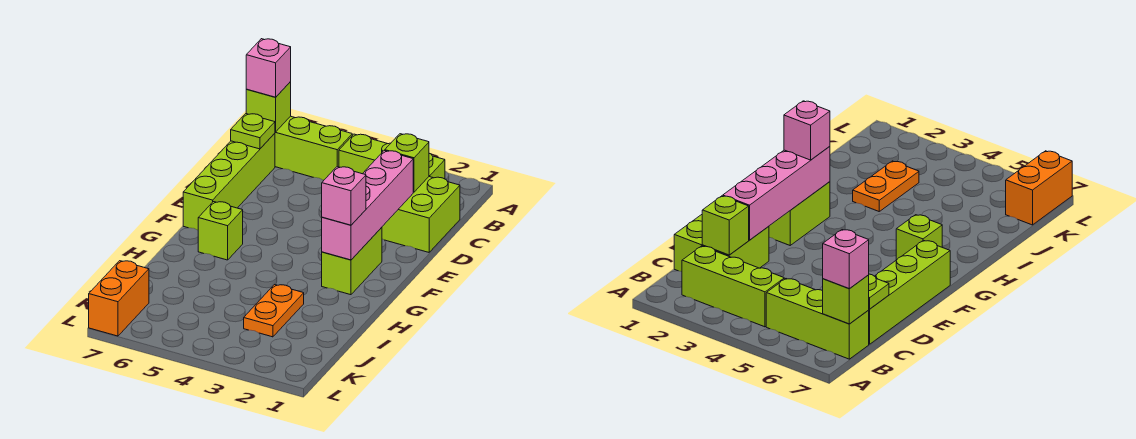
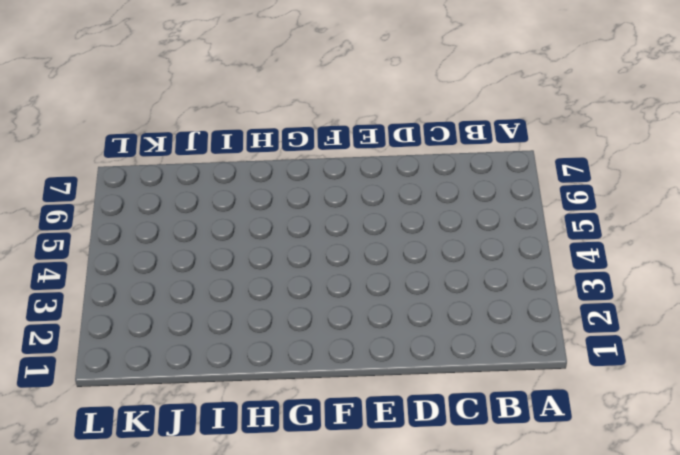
none -> lime 1x3 brick [339,134,445,179]
none -> lime 1x3 brick [275,116,352,180]
none -> lime 2x2 brick [382,177,460,252]

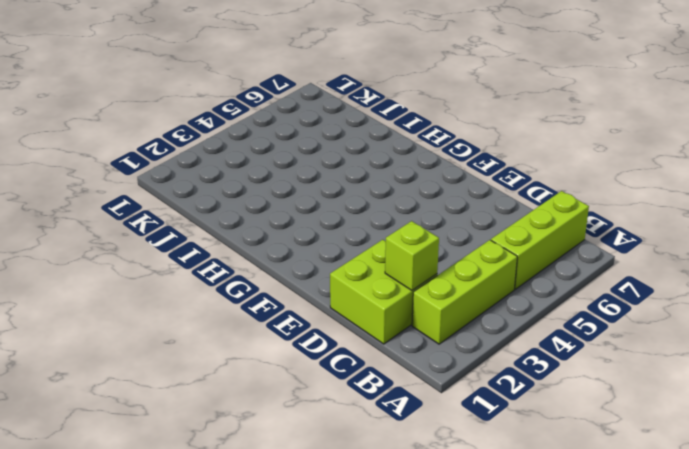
none -> lime 1x4 brick [183,133,275,230]
none -> lime 1x2 brick [322,227,382,295]
none -> lime 1x1 brick [198,202,243,260]

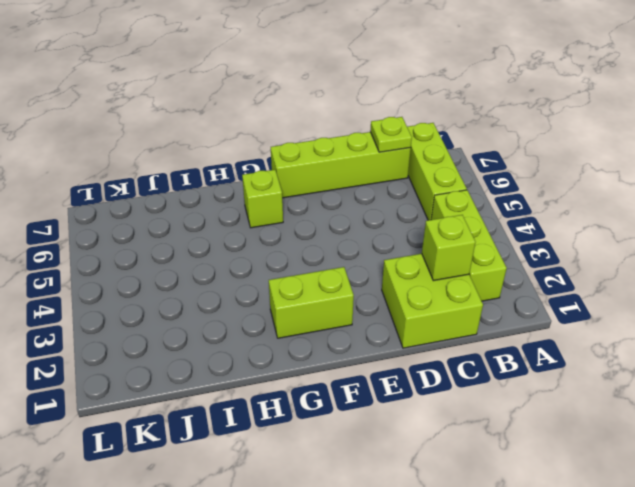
none -> orange 1x2 plate [244,285,304,337]
none -> orange 1x2 brick [89,261,149,336]
none -> lime 1x1 brick [246,82,291,132]

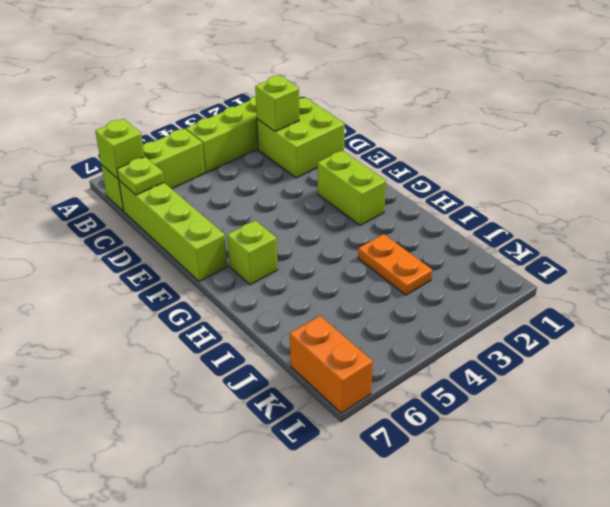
none -> pink 1x4 brick [322,151,413,260]
none -> pink 1x1 brick [246,39,291,97]
none -> pink 1x1 brick [322,167,366,225]

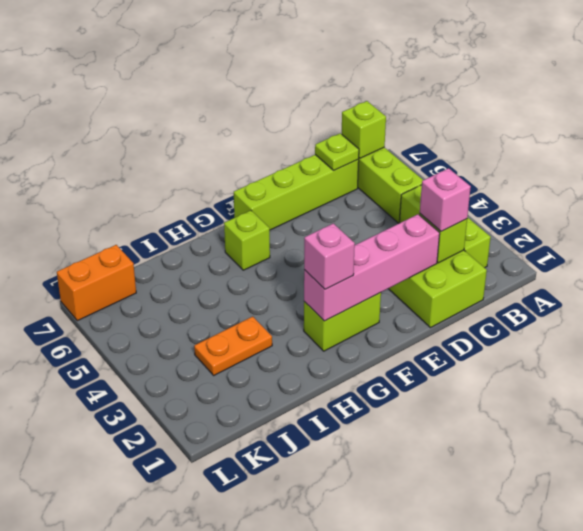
pink 1x1 brick [420,168,471,232] -> pink 1x1 brick moved to [246,39,291,97]

